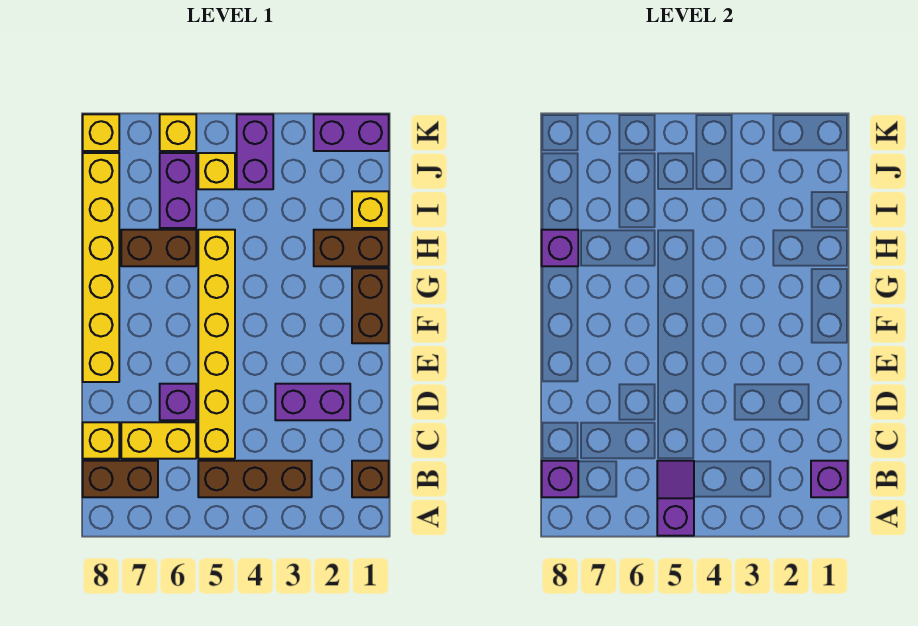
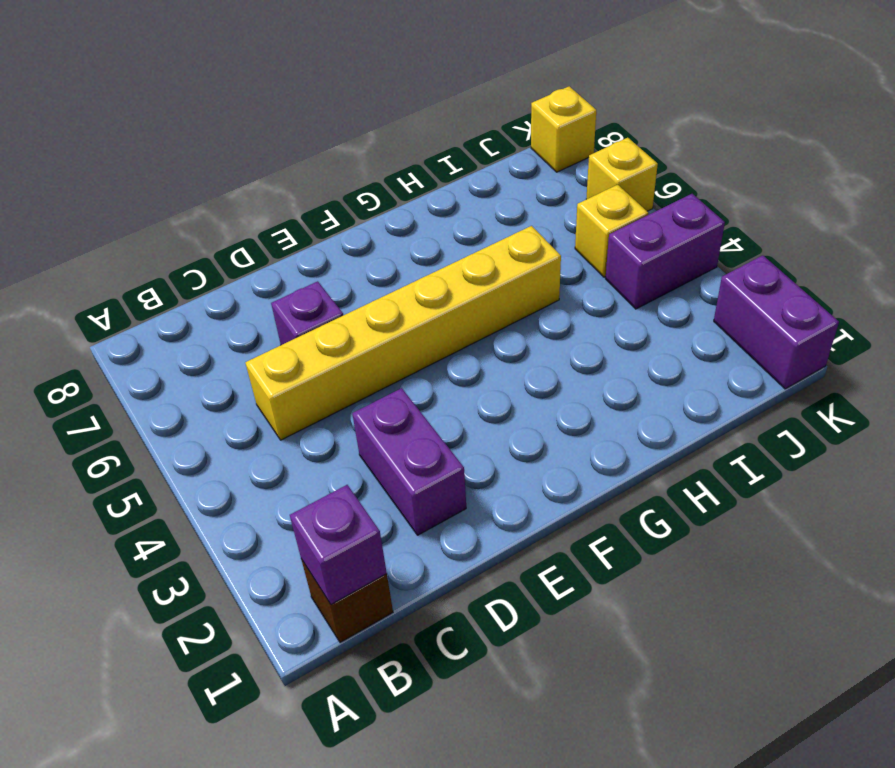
none -> brown 1x3 brick [198,461,312,497]
none -> brown 1x2 brick [83,461,158,497]
none -> yellow 1x2 brick [121,422,196,459]

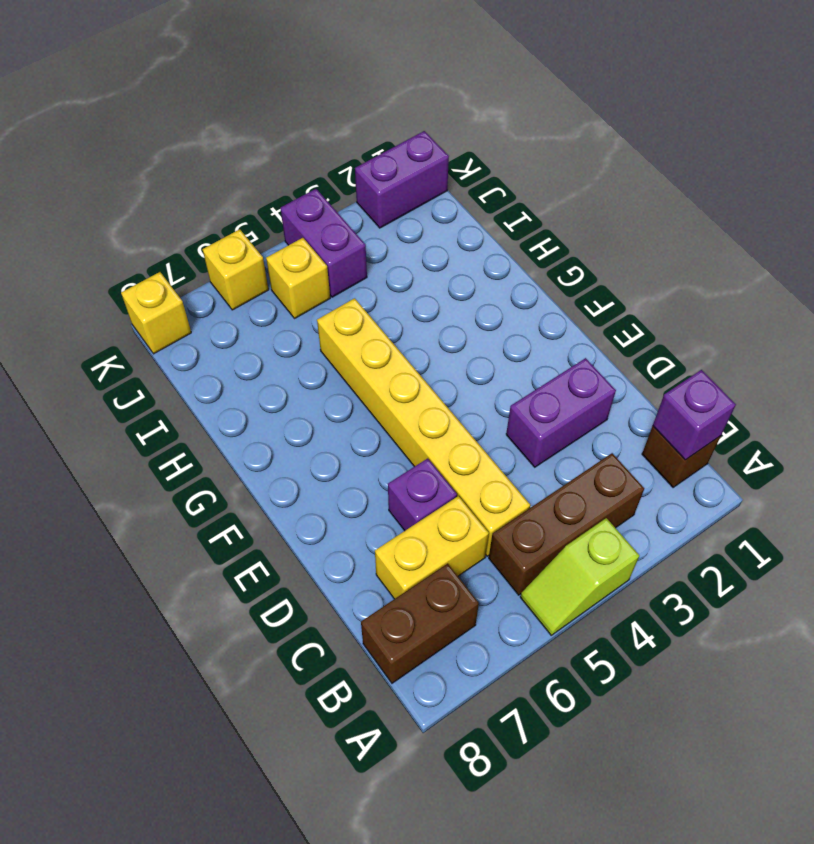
lime 1x2 slope [520,518,640,635] -> none
none -> yellow 1x1 brick [83,422,119,459]
none -> yellow 1x6 brick [83,153,119,382]
none -> brown 1x2 brick [352,268,389,343]

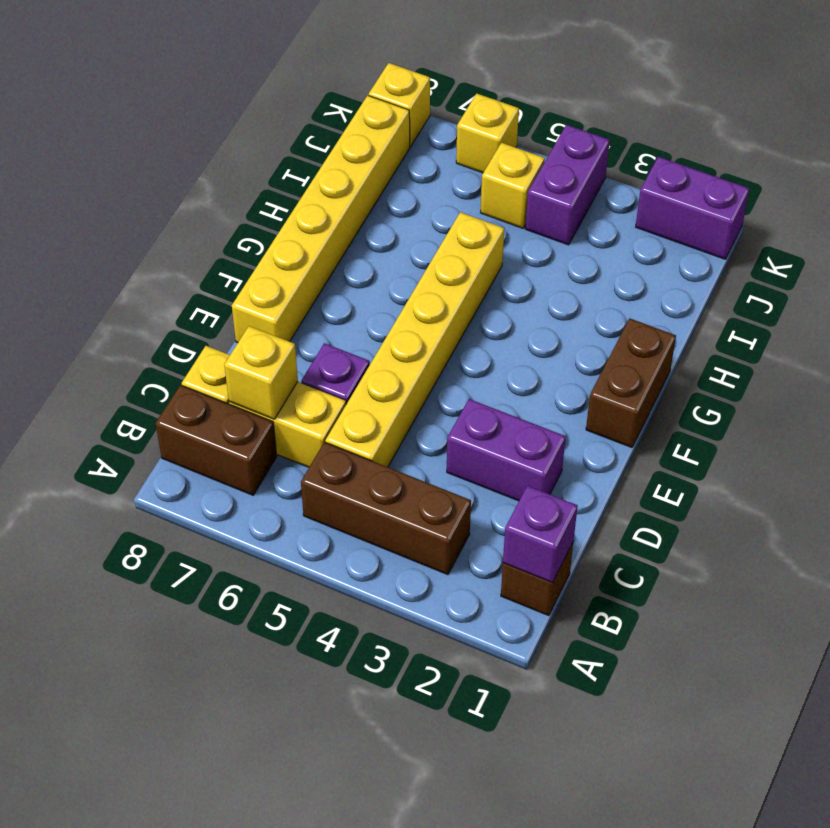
yellow 1x1 brick [224,326,298,419] -> yellow 1x1 brick moved to [352,191,389,228]
none -> brown 1x2 brick [314,230,389,266]
none -> brown 1x2 brick [121,230,196,266]
none -> purple 1x2 brick [160,153,196,228]

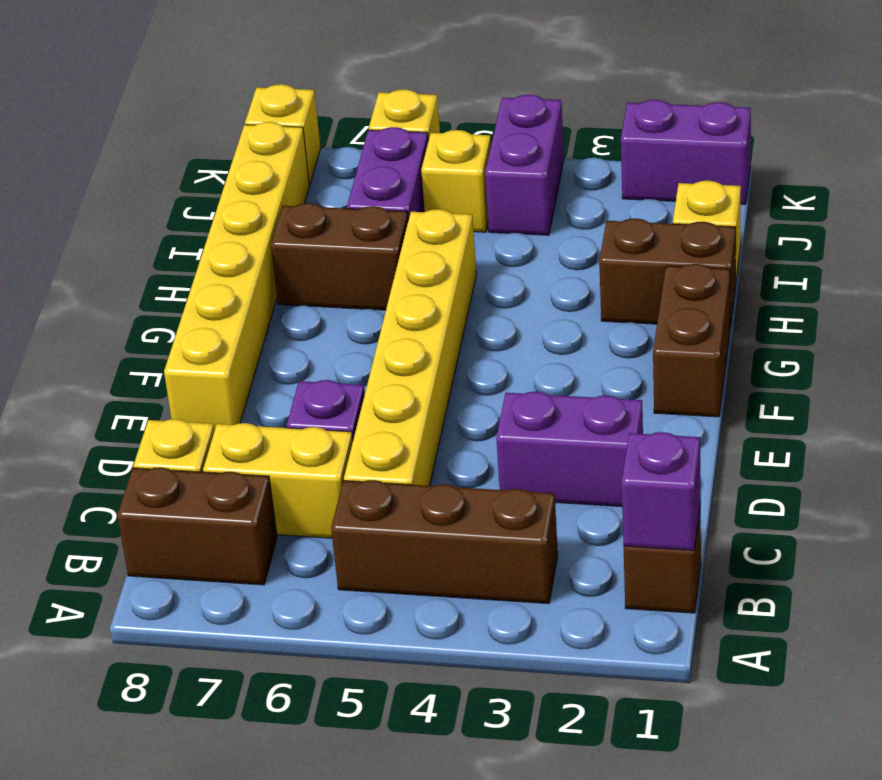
none -> purple 1x2 slope [657,461,694,536]
none -> purple 1x1 brick [542,461,578,497]
none -> purple 1x1 brick [542,230,578,266]

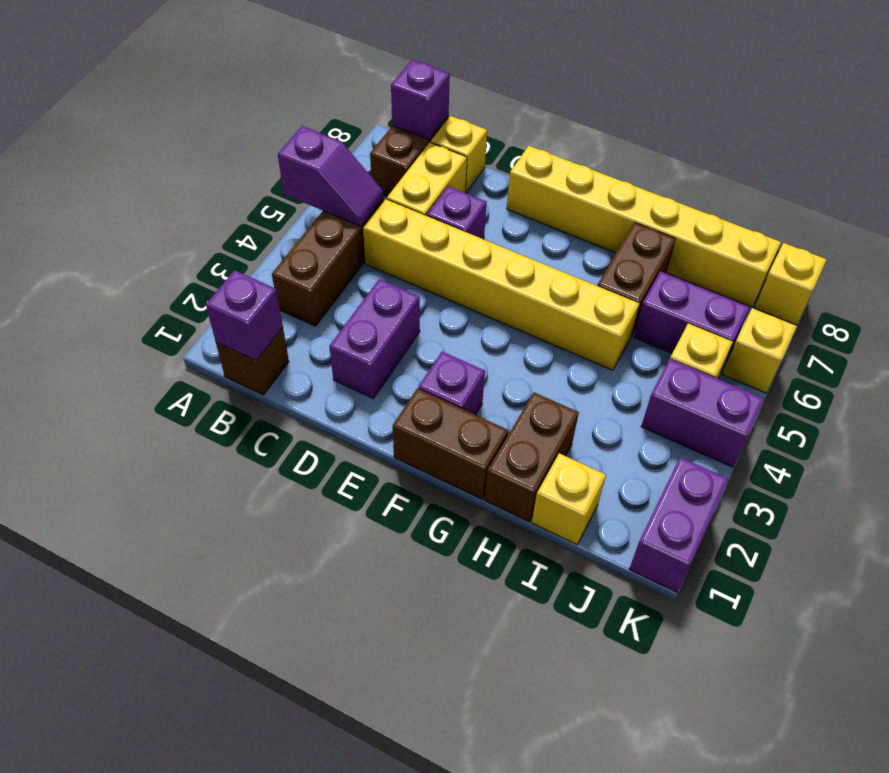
purple 1x1 brick [418,352,485,415] -> purple 1x1 brick moved to [542,230,578,266]

